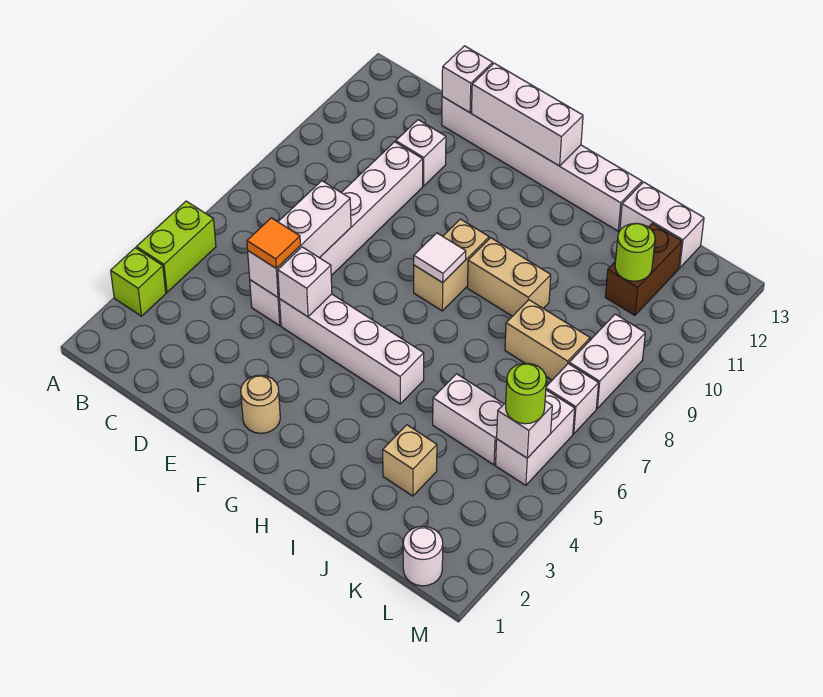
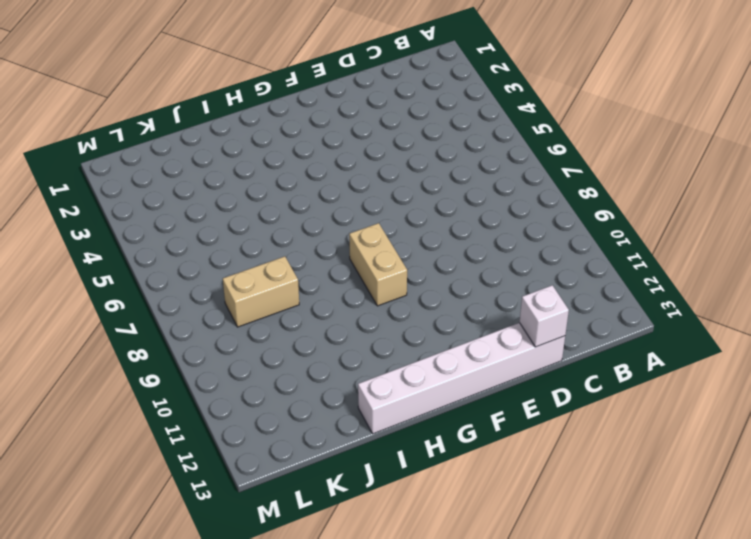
none -> lime 1x1 brick [111,248,166,316]
none -> lime 1x2 brick [137,201,216,292]
none -> white 1x6 brick [250,142,423,326]

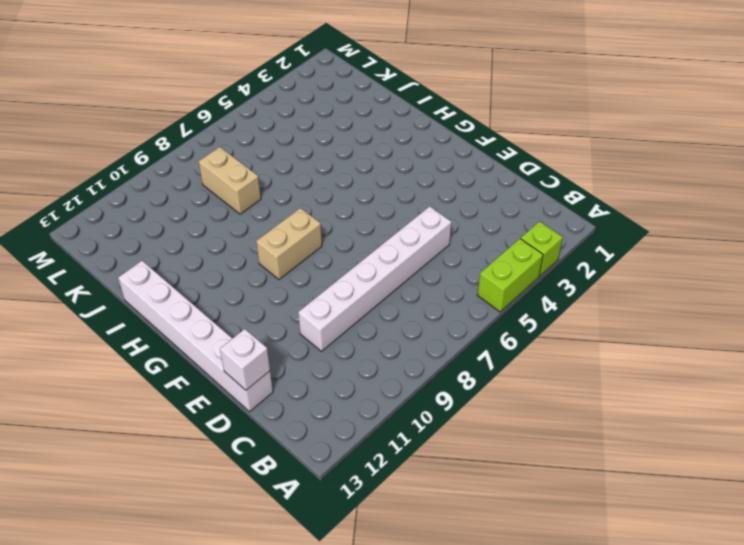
none -> white 1x1 brick [396,120,446,186]
none -> white 1x4 brick [280,294,424,404]
none -> tan 1x1 round brick [241,375,280,433]

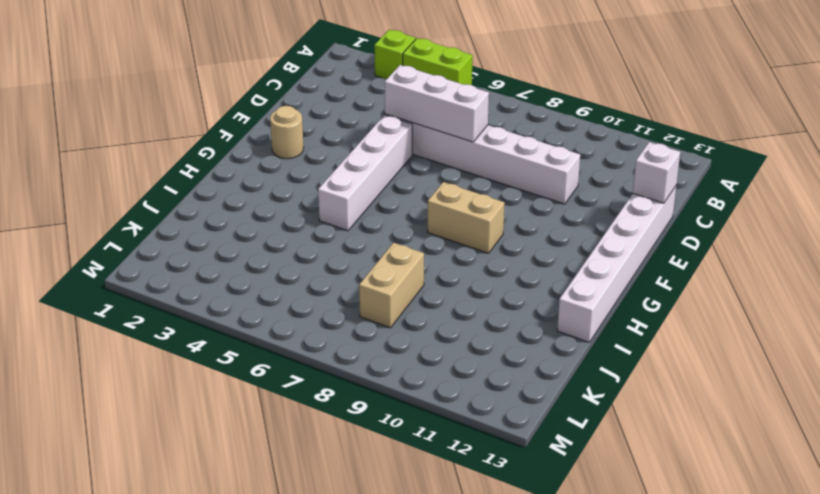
none -> white 1x1 brick [396,120,446,186]
none -> tan 1x2 brick [468,238,551,316]
none -> tan 1x1 brick [383,425,437,496]

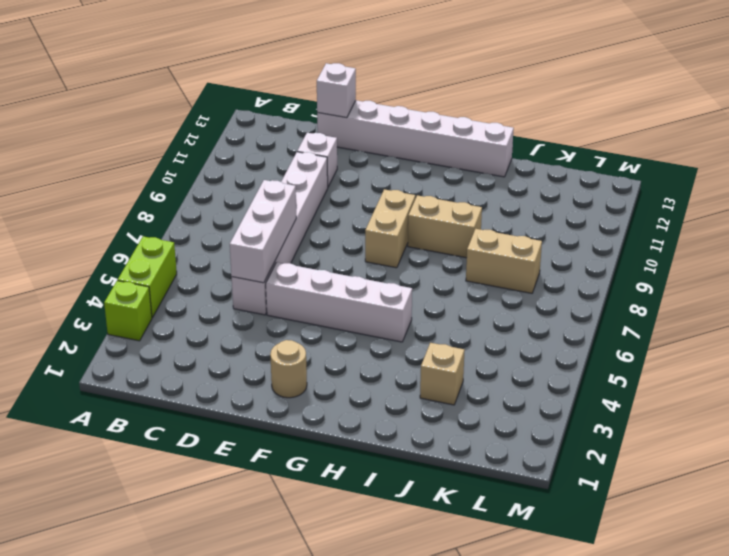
none -> white 1x2 brick [433,374,504,465]
none -> white 1x2 brick [620,182,704,268]
none -> brown 1x2 brick [605,224,682,315]

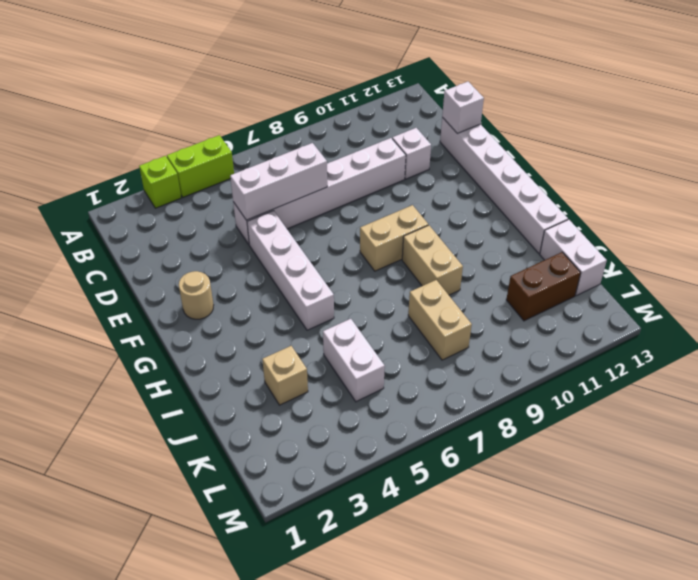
none -> white 1x1 round brick [403,526,443,586]
none -> white 1x2 brick [496,390,575,485]
none -> white 1x1 brick [546,364,599,434]

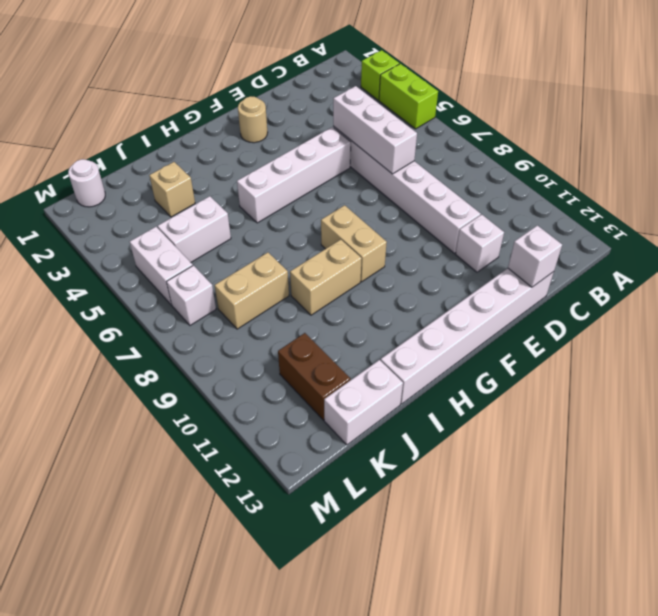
none -> white 1x2 brick [569,314,645,408]
none -> white 1x1 brick [278,247,332,317]
none -> white 1x3 brick [471,63,583,166]

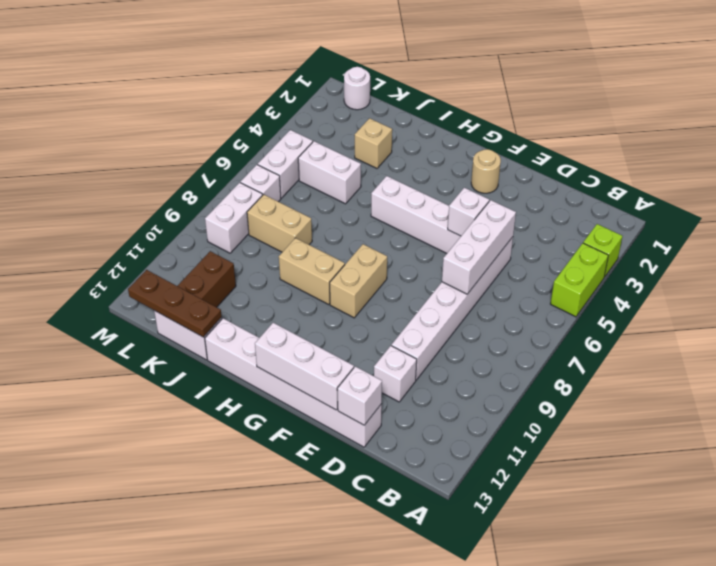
brown 1x3 plate [128,270,222,337] -> none
none -> white 1x1 tile [414,233,466,283]
none -> lime 1x1 round brick [615,223,655,281]
none -> white 1x1 brick [497,401,552,458]

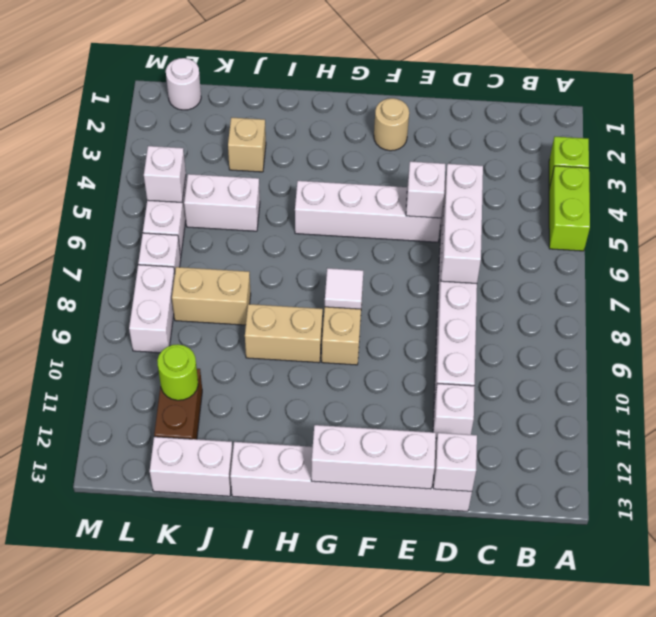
none -> orange 1x1 tile [247,218,300,268]
none -> lime 1x1 round brick [506,363,546,424]

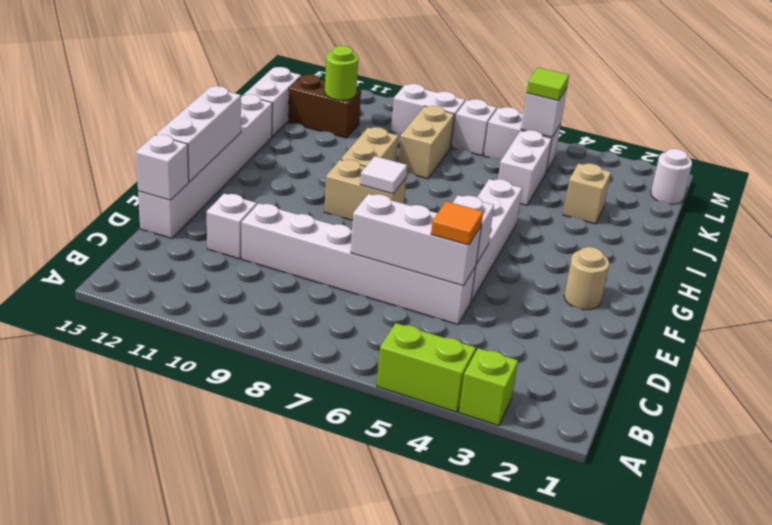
lime 1x1 tile [527,67,569,101] -> lime 1x1 round brick [506,363,546,424]

